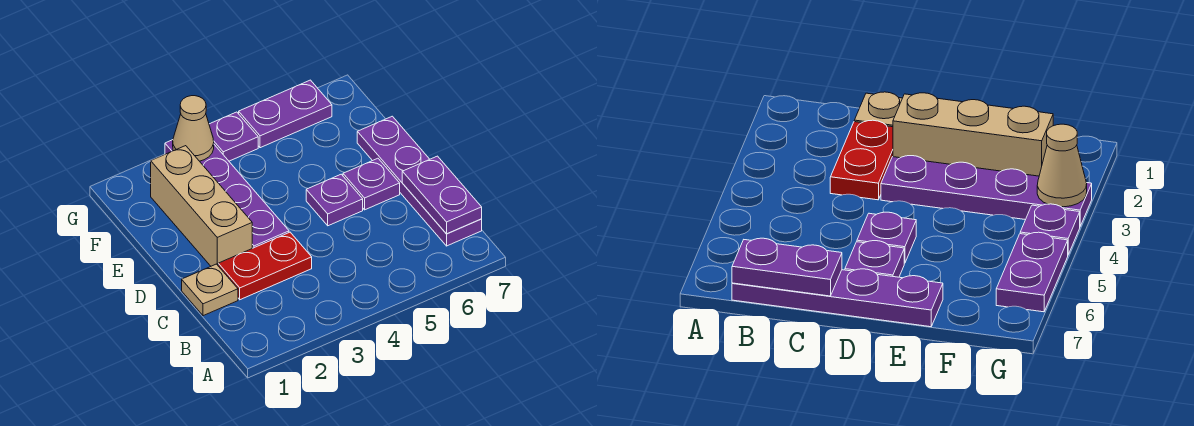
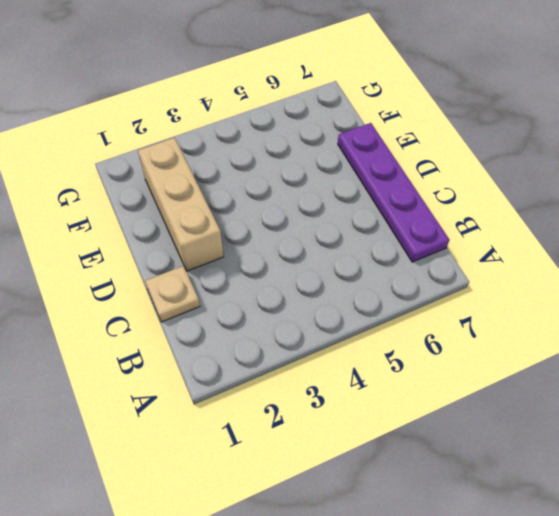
none -> red 1x2 plate [218,232,312,300]
none -> purple 1x4 plate [165,140,289,248]

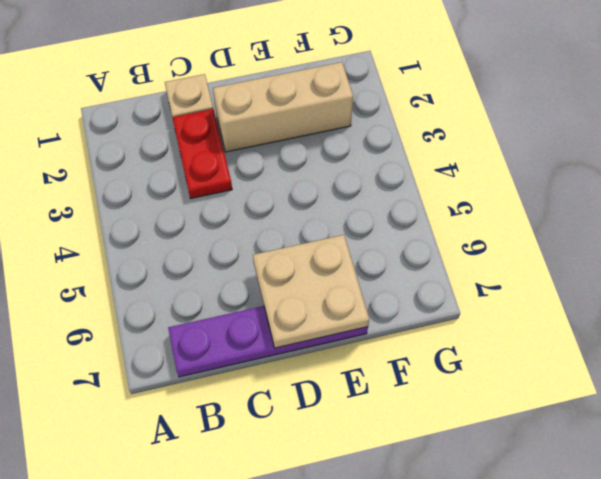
tan 2x2 plate [253,235,369,348] -> none
none -> purple 1x4 plate [165,140,289,248]
none -> purple 1x1 plate [306,174,363,226]

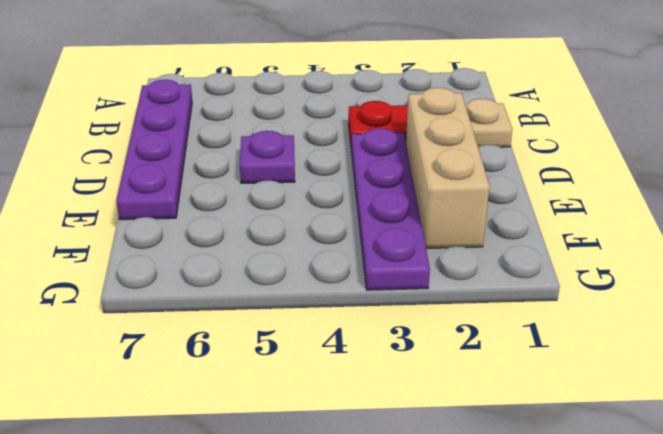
none -> purple 1x1 plate [343,158,400,210]
none -> purple 1x1 plate [209,112,258,161]

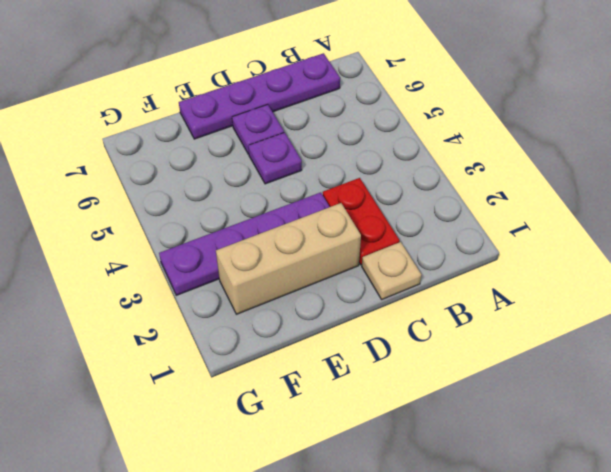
none -> purple 1x1 plate [209,112,258,161]
none -> purple 1x2 plate [239,80,332,148]

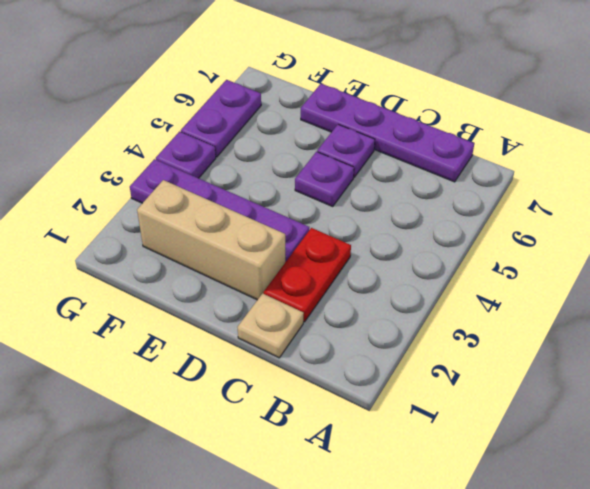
none -> purple 1x2 plate [402,156,482,234]
none -> tan 1x1 cone [173,96,214,161]

